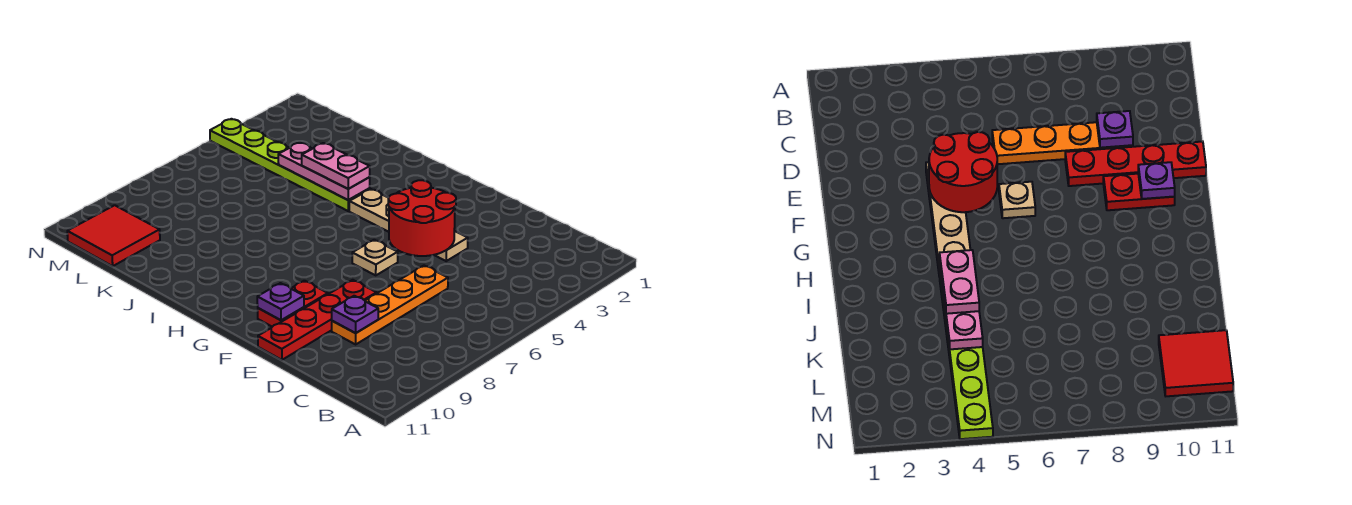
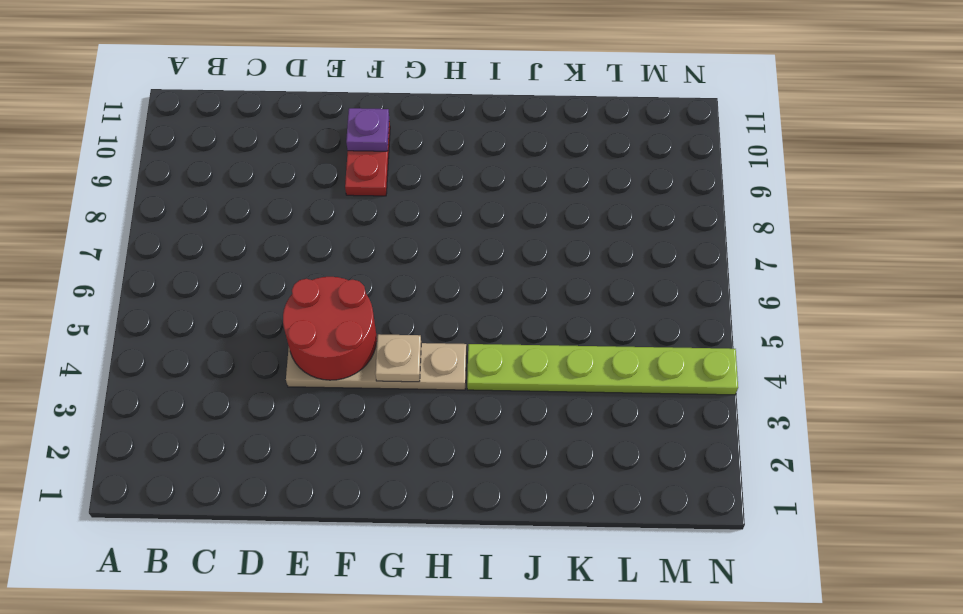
tan 1x1 plate [375,334,421,382] -> tan 1x1 plate moved to [352,240,398,275]
none -> orange 1x4 plate [332,266,448,344]
none -> red 1x4 plate [258,280,377,360]
none -> red 2x2 tile [67,205,160,266]

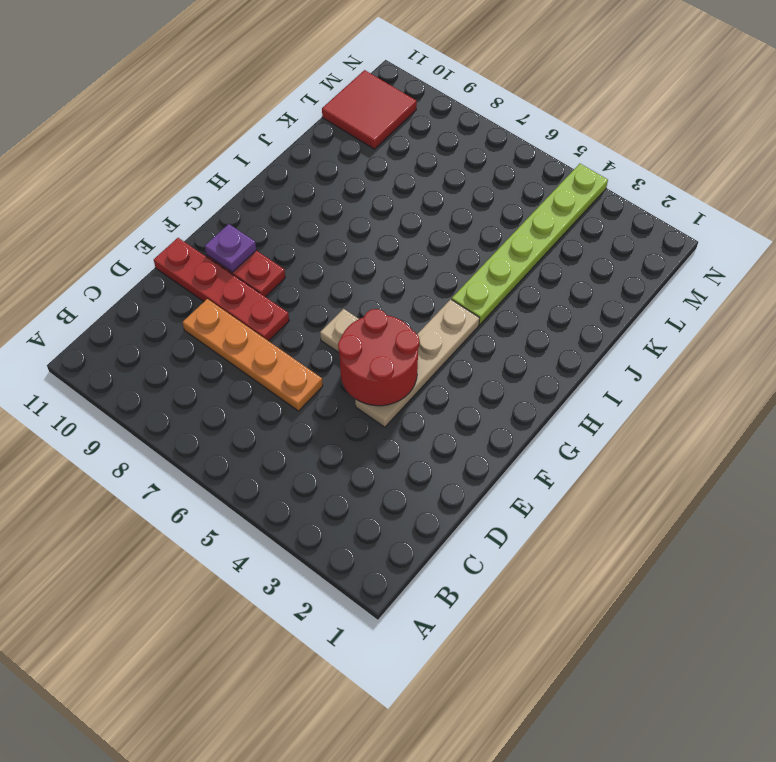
none -> purple 1x1 plate [332,296,378,333]
none -> pink 1x3 plate [278,142,370,200]
none -> pink 1x2 plate [302,143,370,189]

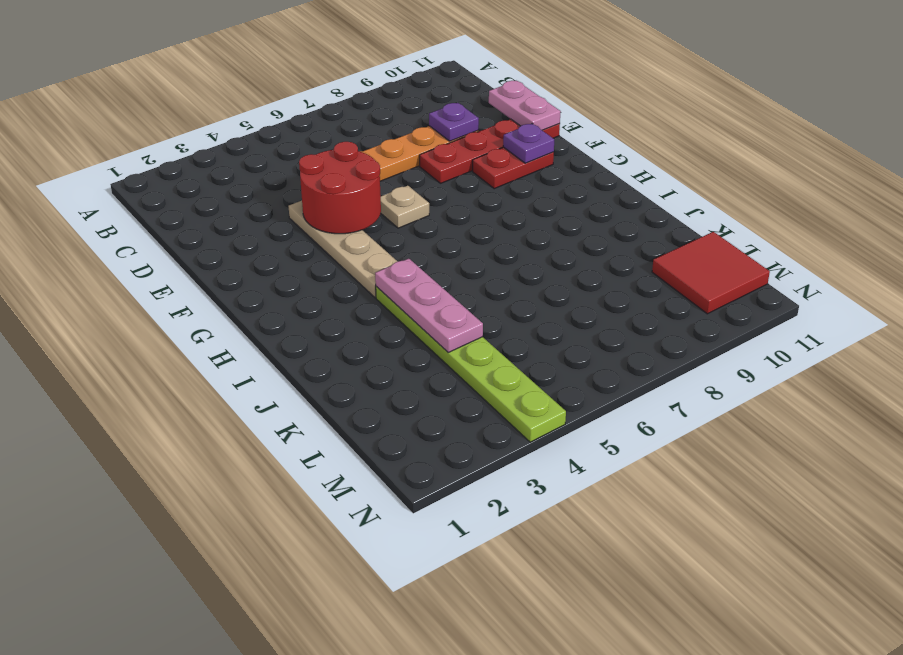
pink 1x2 plate [489,81,561,130] -> pink 1x2 plate moved to [302,143,370,189]

